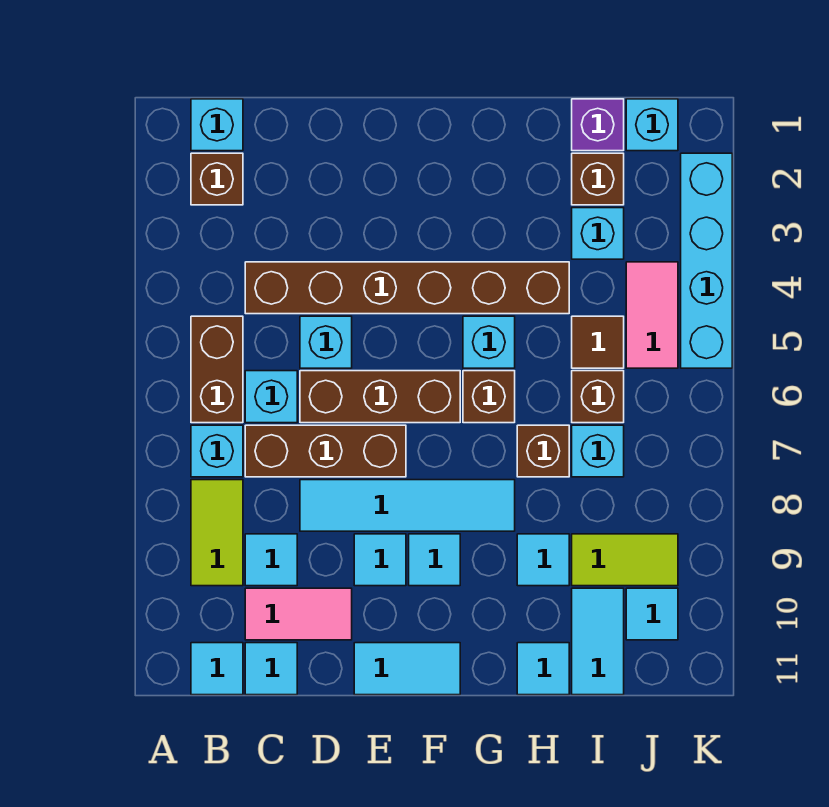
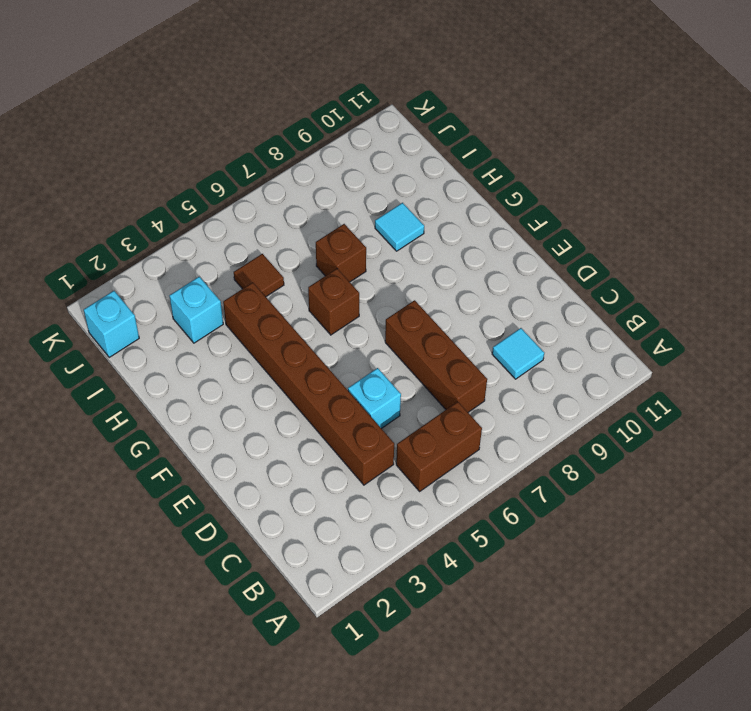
none -> cyan 1x1 brick [191,99,243,151]
none -> brown 1x1 brick [191,153,243,205]
none -> cyan 1x1 brick [191,425,243,477]
none -> lime 1x2 tile [191,480,243,586]

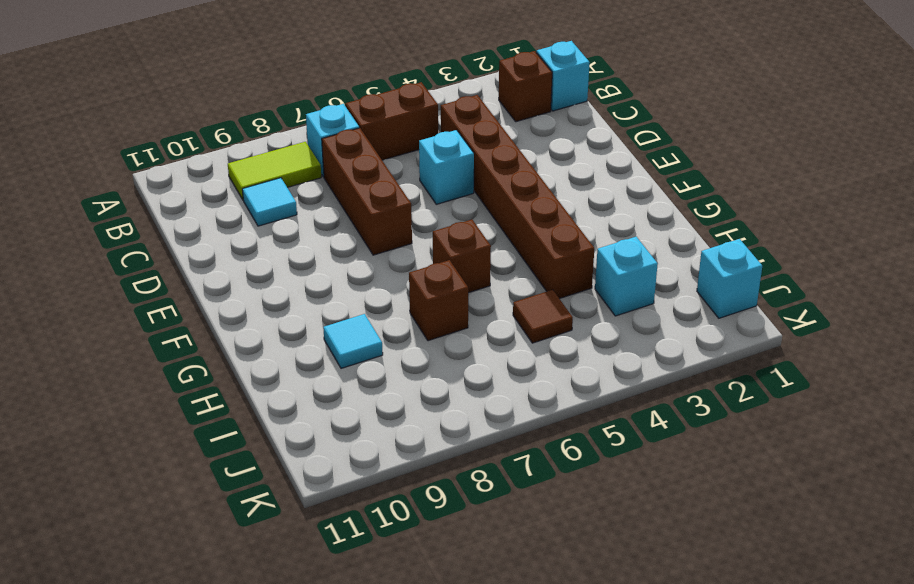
none -> cyan 1x1 tile [191,643,243,695]
none -> cyan 1x1 brick [245,371,297,423]
none -> pink 1x2 tile [245,588,352,640]
none -> cyan 1x1 tile [245,643,297,695]

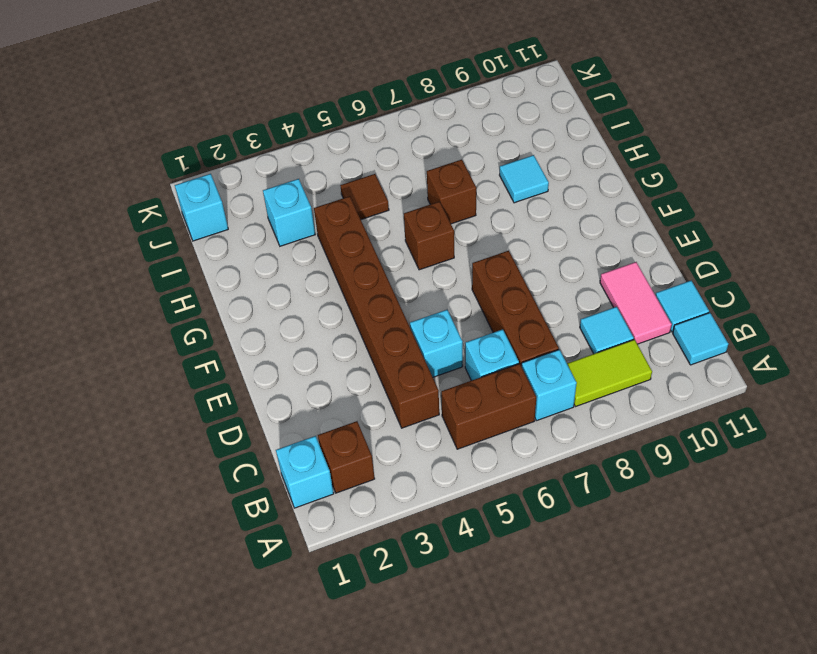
none -> brown 1x3 brick [300,371,460,423]
none -> cyan 1x4 tile [300,480,515,531]
none -> cyan 1x1 tile [354,534,406,586]
none -> cyan 1x2 tile [354,643,460,695]

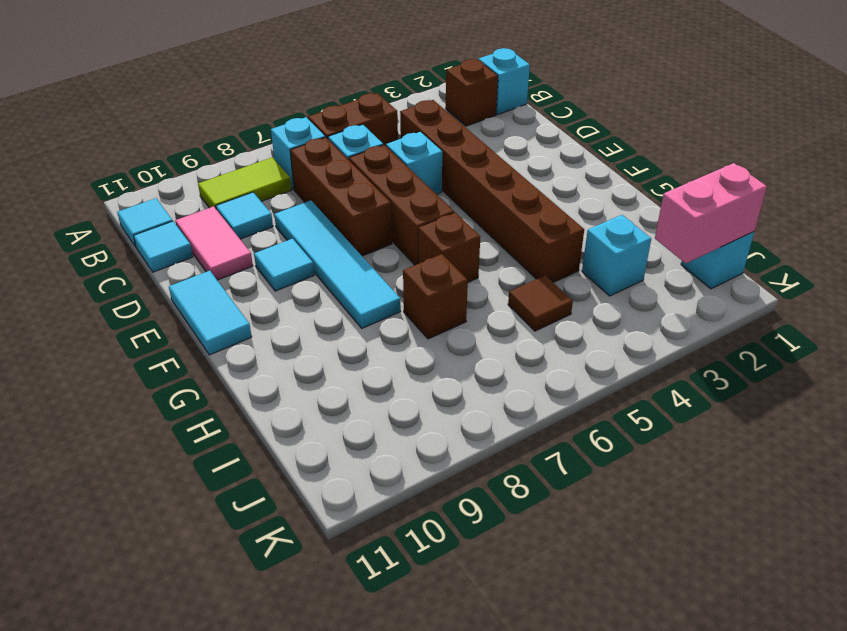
pink 1x2 brick [655,163,767,263] -> none
none -> cyan 1x1 tile [409,534,460,586]
none -> cyan 1x1 brick [463,316,515,368]
none -> cyan 1x1 tile [517,534,569,586]
none -> cyan 1x1 tile [517,643,569,695]

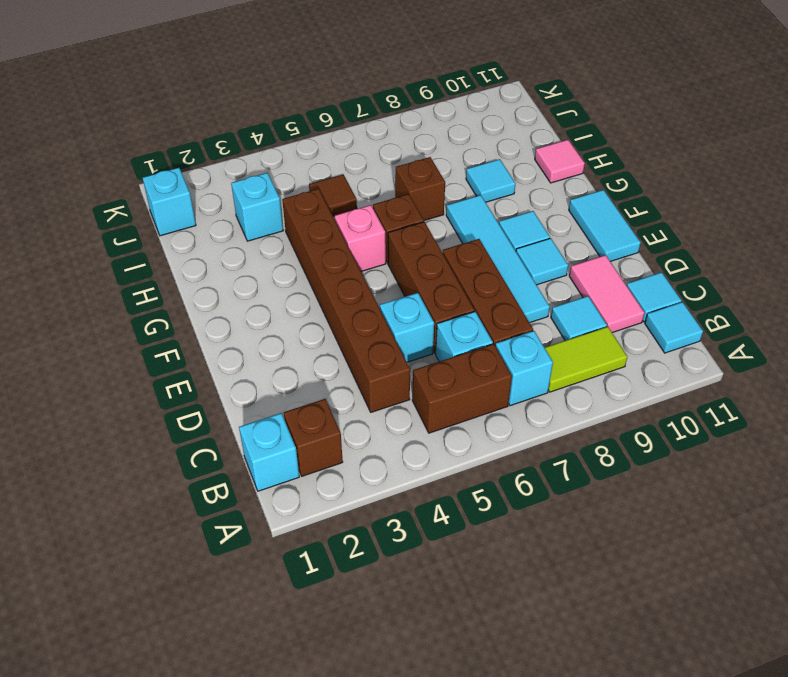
pink 1x1 brick [335,205,386,271] -> cyan 1x1 brick [463,316,515,368]
pink 1x1 tile [535,140,585,183] -> cyan 1x1 tile [517,643,569,695]
none -> purple 1x1 brick [572,99,624,151]
none -> brown 1x1 brick [572,153,624,205]
none -> brown 1x1 brick [572,371,624,423]
none -> cyan 1x1 brick [572,425,624,477]

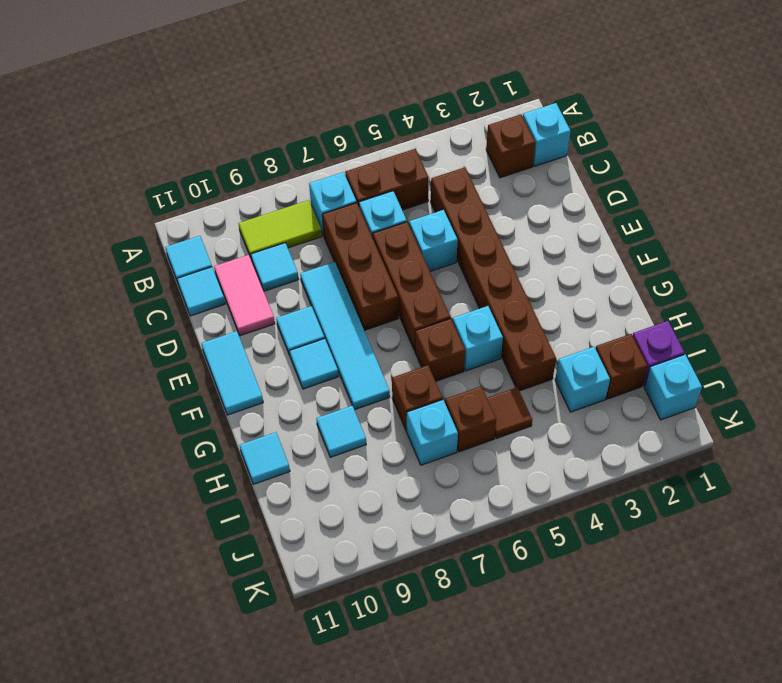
none -> lime 1x2 tile [572,534,678,586]
none -> cyan 1x2 tile [572,588,624,695]
none -> pink 1x2 tile [626,262,678,368]
none -> cyan 1x1 tile [626,588,678,640]

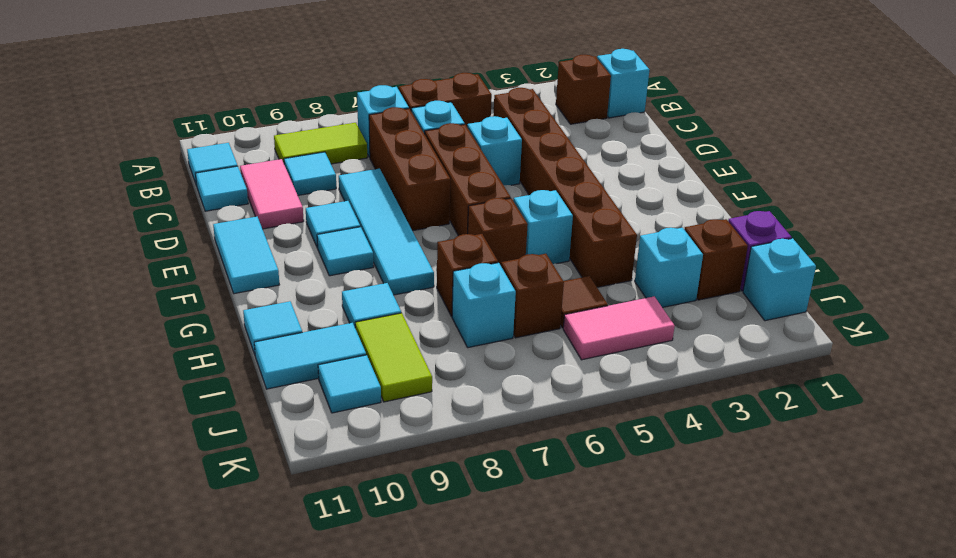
none -> cyan 1x4 brick [681,153,732,368]

